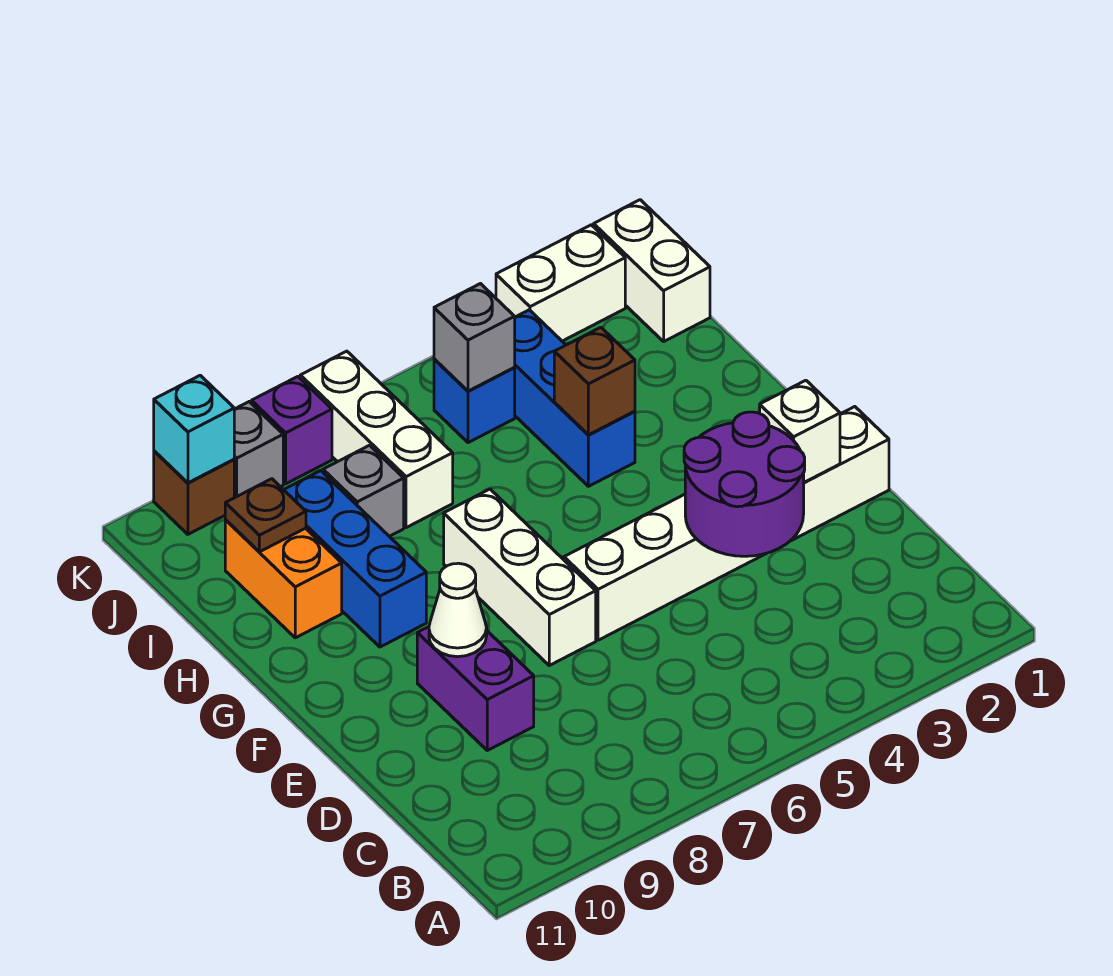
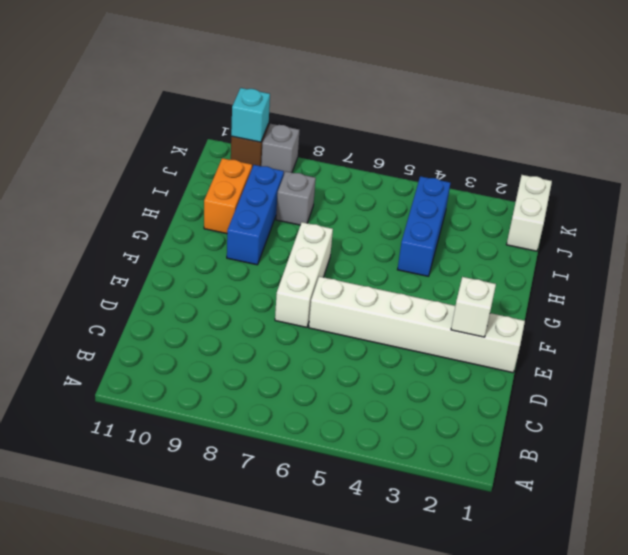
none -> purple 1x2 brick [417,627,534,750]
none -> white 1x3 brick [300,351,453,528]
none -> blue 1x1 brick [434,359,515,443]

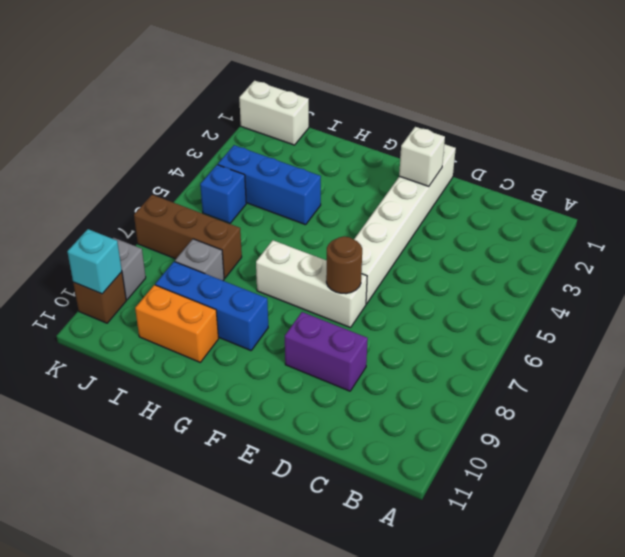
brown 1x1 round brick [326,236,362,294] -> none
brown 1x3 brick [134,195,242,278] -> white 1x3 brick [300,351,453,528]
none -> white 1x2 brick [496,225,625,341]
none -> purple 1x1 brick [252,377,332,484]
none -> purple 2x2 round brick [684,412,805,556]

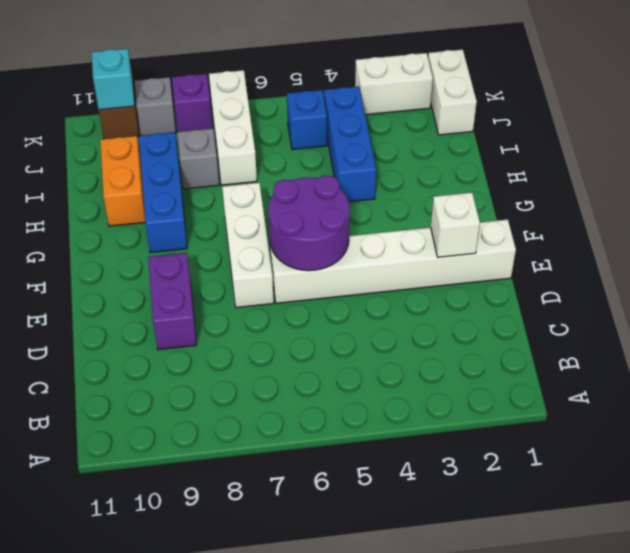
purple 2x2 round brick [268,175,350,271] -> purple 2x2 round brick moved to [684,412,805,556]
none -> white 1x1 cone [429,563,487,657]
none -> brown 1x1 brick [554,327,635,435]
none -> brown 1x1 plate [225,479,306,552]

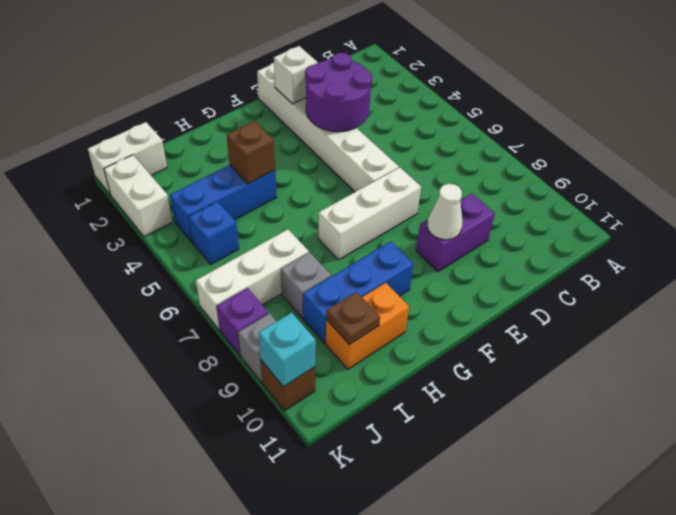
none -> grey 1x1 brick [434,284,515,391]

